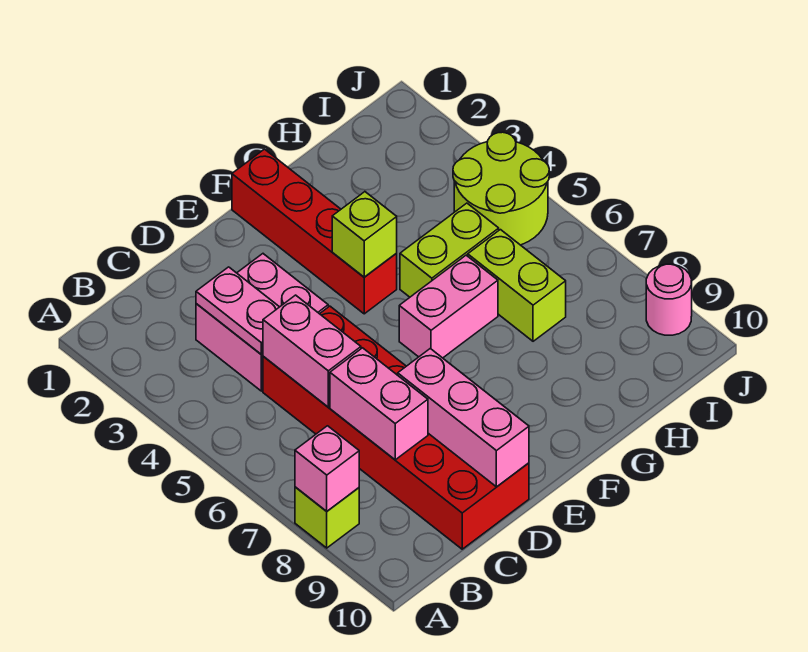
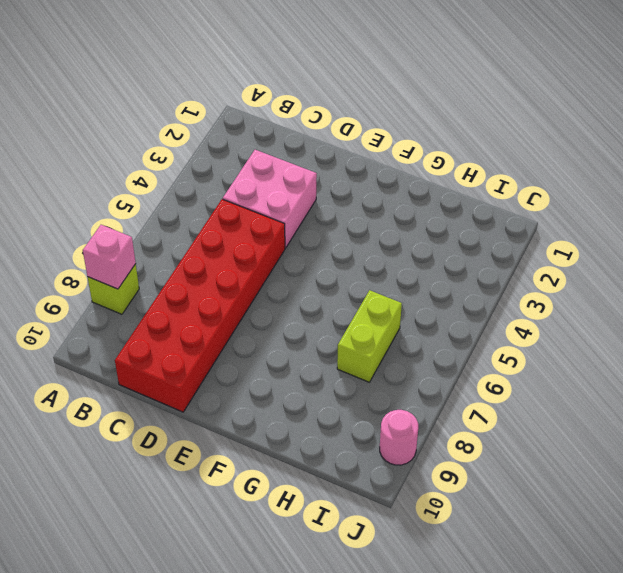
none -> red 1x4 brick [232,149,397,314]
none -> pink 1x2 brick [399,255,498,358]
none -> lime 1x2 brick [400,203,499,297]

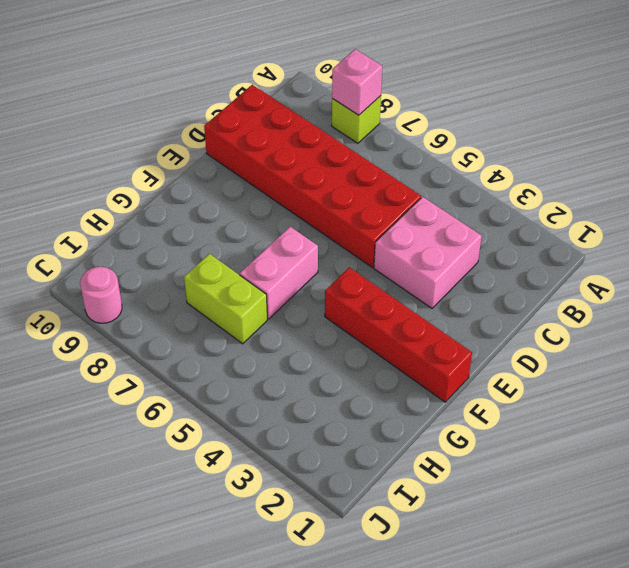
none -> lime 1x2 brick [400,203,499,297]
none -> lime 2x2 round brick [453,132,549,245]
none -> pink 1x2 plate [196,267,279,355]

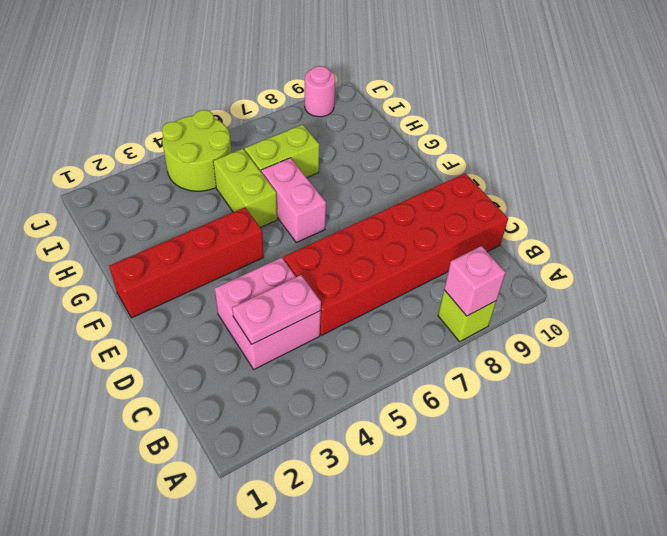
none -> pink 1x2 brick [263,295,361,407]
none -> pink 1x2 brick [330,348,428,460]
none -> pink 1x3 brick [398,349,529,487]

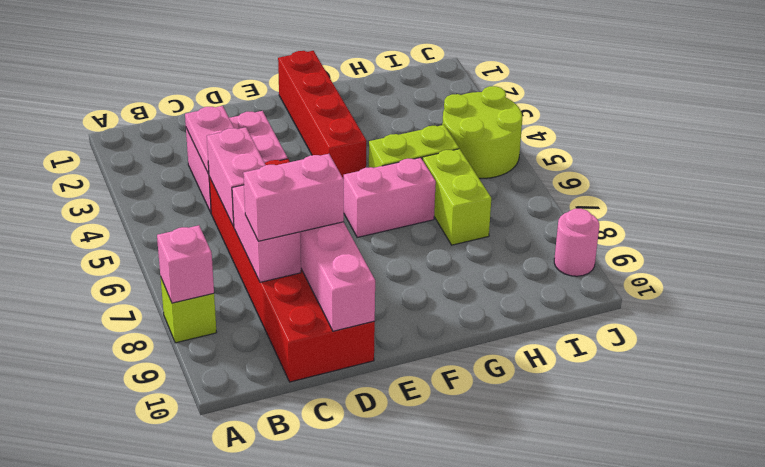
pink 1x2 brick [243,154,344,241] -> none
none -> lime 1x1 brick [332,192,397,277]

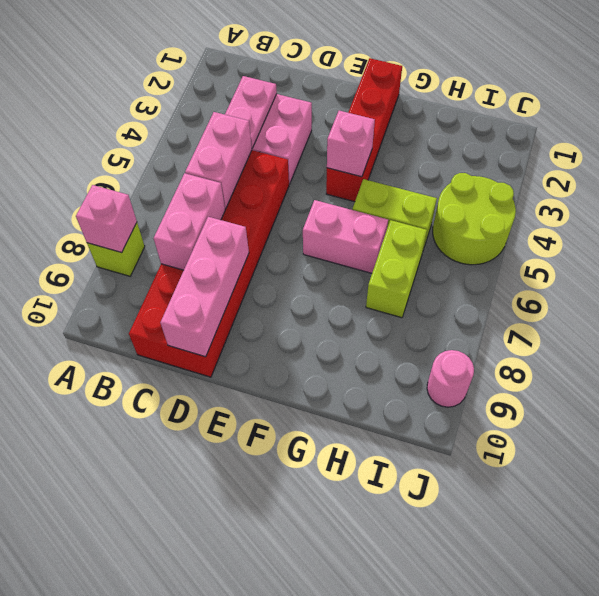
pink 1x1 brick [327,111,375,177] -> lime 1x1 brick [332,192,397,277]

